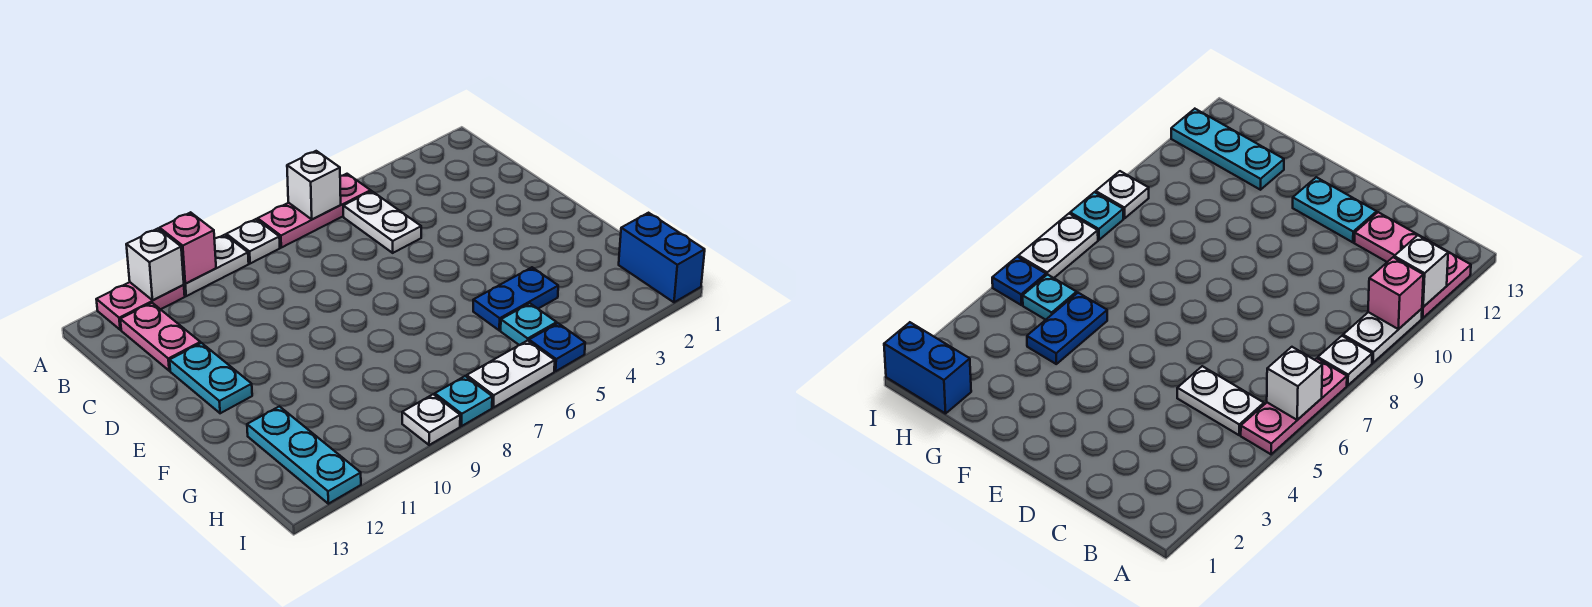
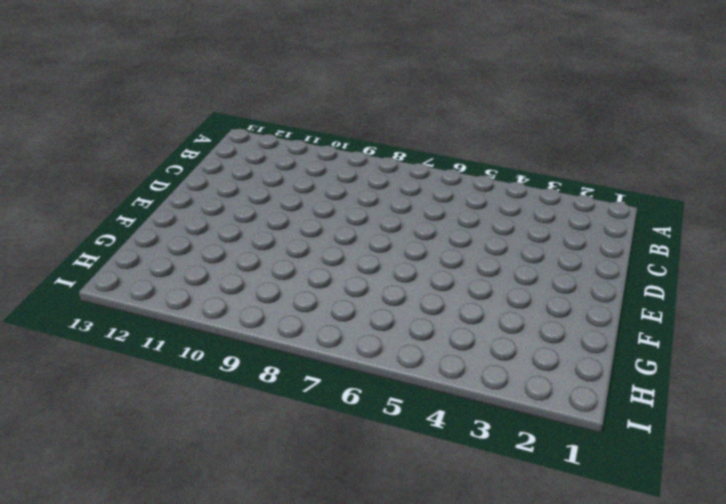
none -> pink 1x3 plate [258,174,371,248]
none -> white 1x1 plate [226,219,280,264]
none -> white 1x2 plate [184,235,249,296]

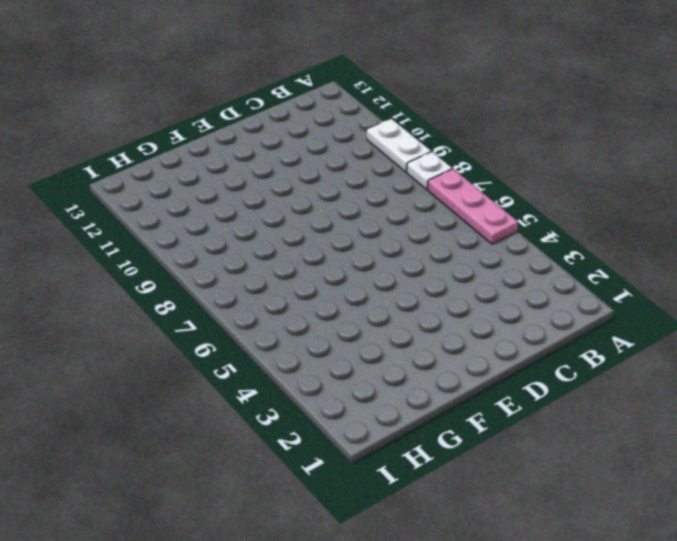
none -> pink 1x2 plate [96,282,185,330]
none -> white 1x2 plate [343,191,421,253]
none -> pink 1x2 plate [120,303,200,371]

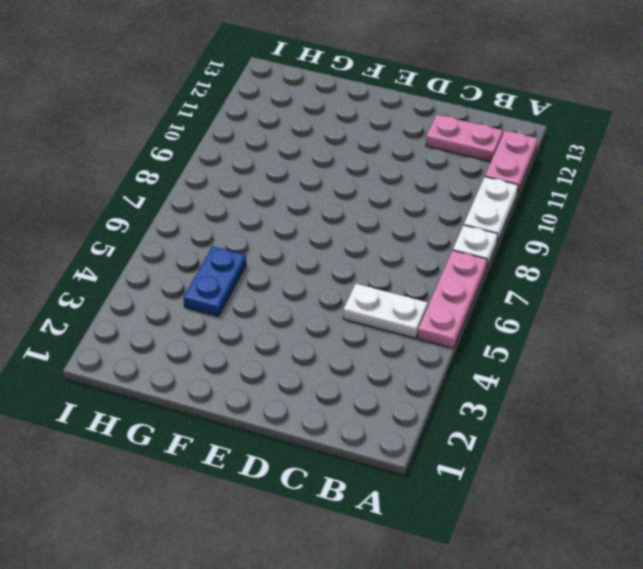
none -> cyan 1x2 plate [170,343,252,413]
none -> cyan 1x3 plate [247,406,361,504]
none -> blue 1x2 brick [619,213,705,302]

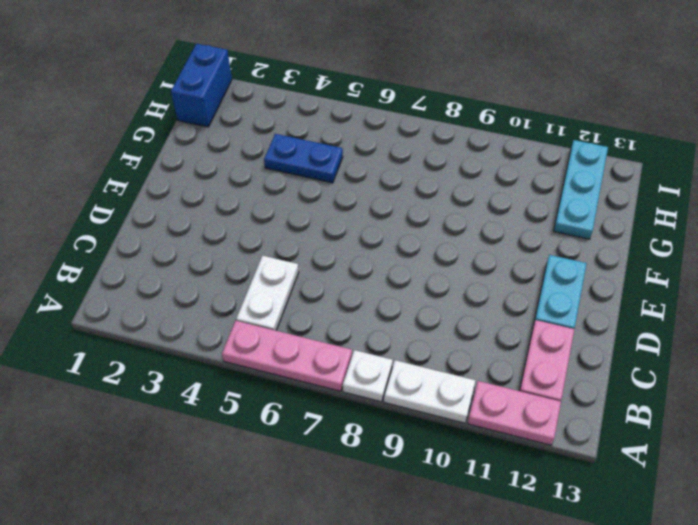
none -> cyan 1x1 plate [501,303,557,345]
none -> blue 1x1 plate [529,323,585,371]
none -> white 1x2 plate [467,340,555,408]

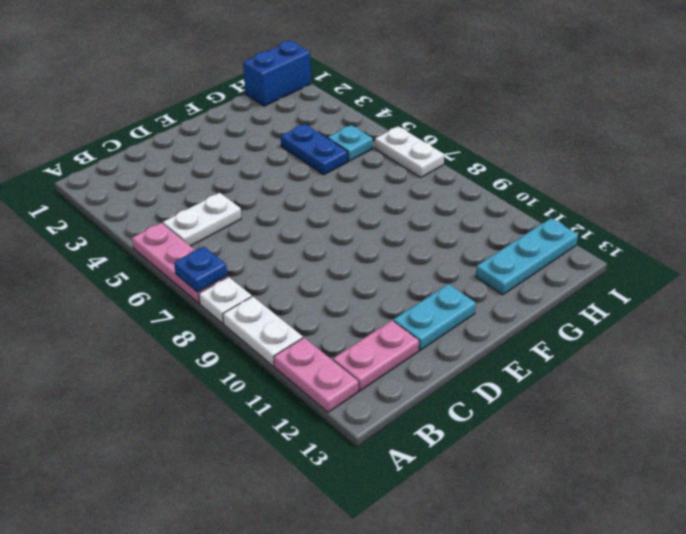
blue 1x1 plate [174,247,227,292] -> blue 1x1 plate moved to [529,323,585,371]
none -> cyan 1x1 plate [435,376,492,426]
none -> white 1x1 plate [402,394,460,445]
none -> white 1x1 brick [287,151,341,219]

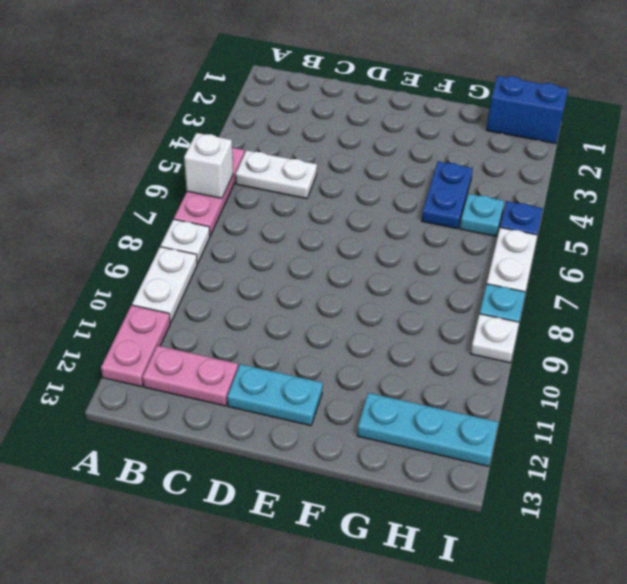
none -> pink 1x1 brick [160,212,216,284]
none -> white 1x1 brick [126,229,184,300]

